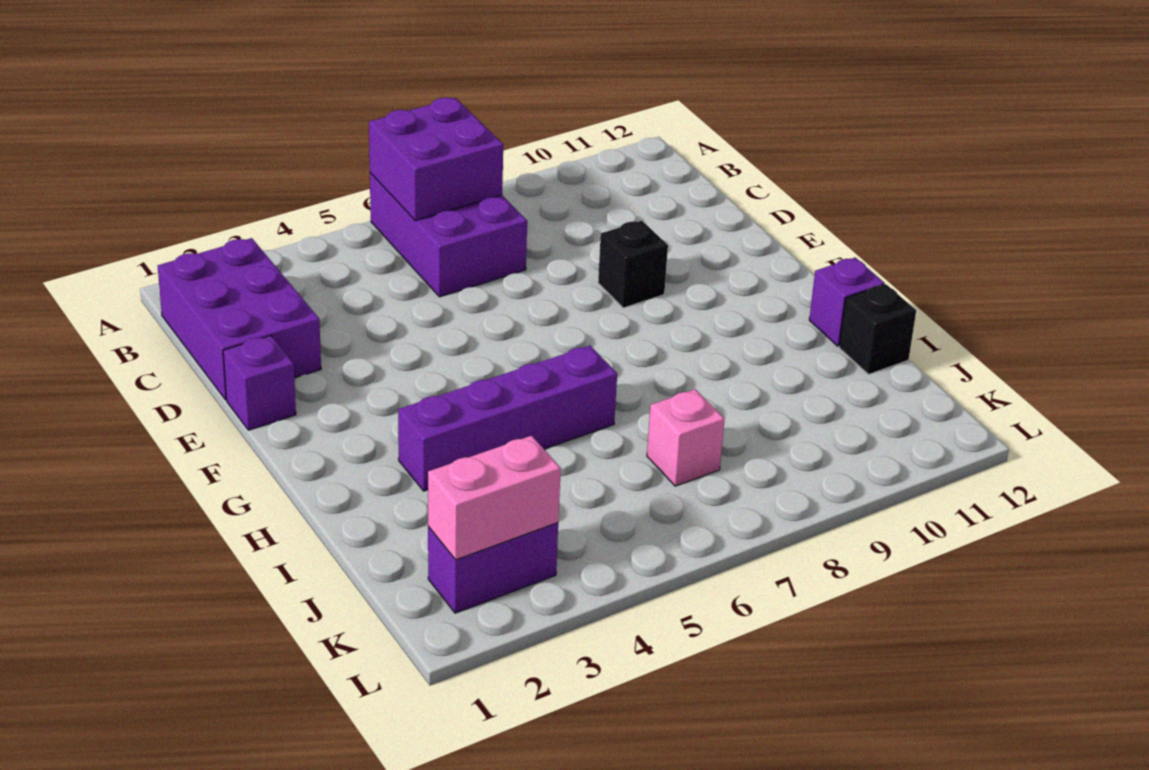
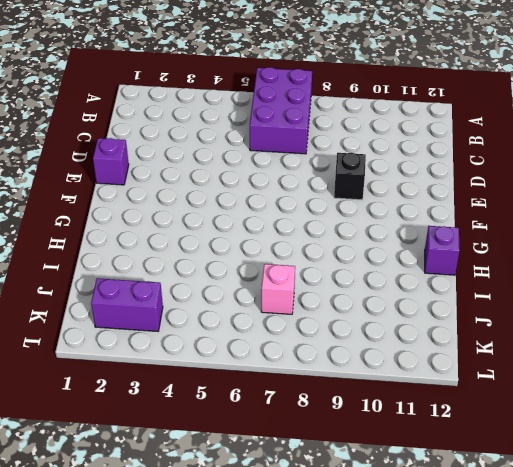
none -> purple 2x3 brick [158,238,321,400]
none -> purple 1x4 brick [398,346,617,491]

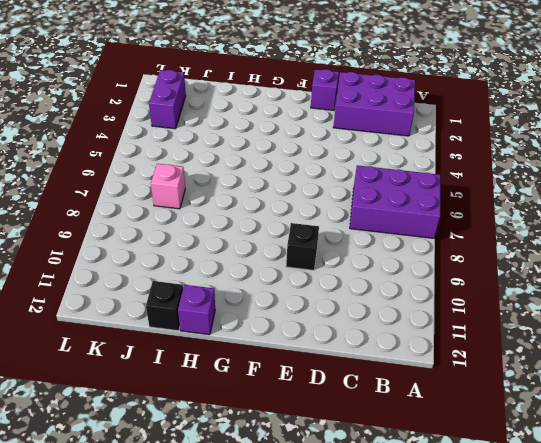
none -> purple 1x4 brick [398,346,617,491]
none -> purple 2x2 brick [369,98,503,220]

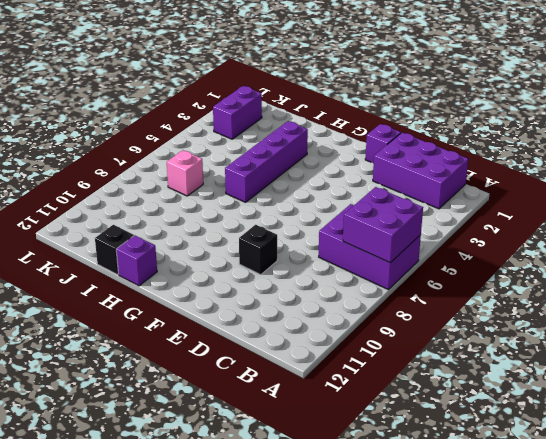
none -> pink 1x2 brick [428,436,561,560]

